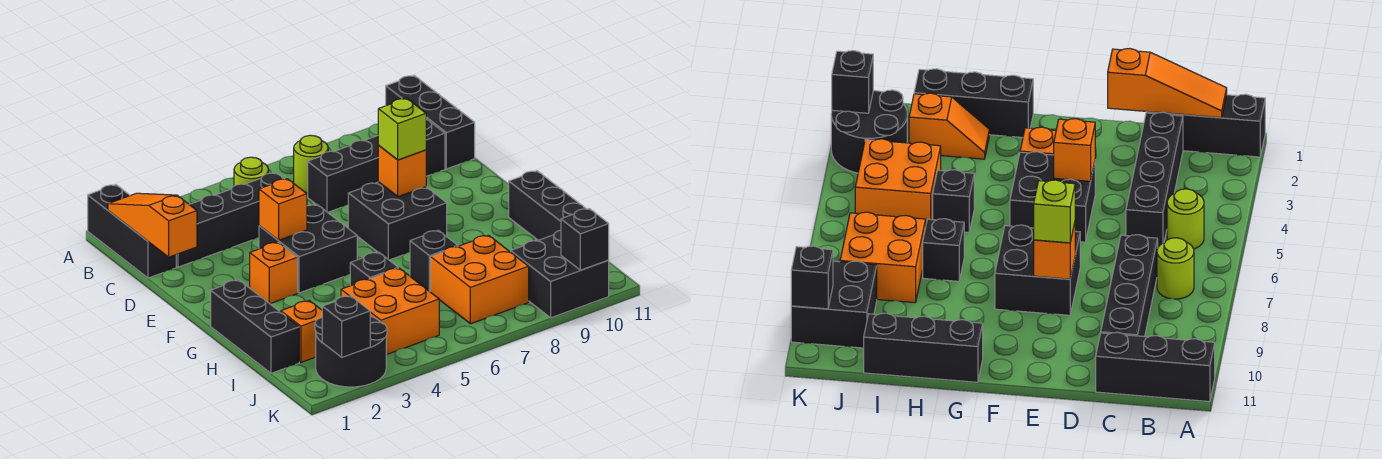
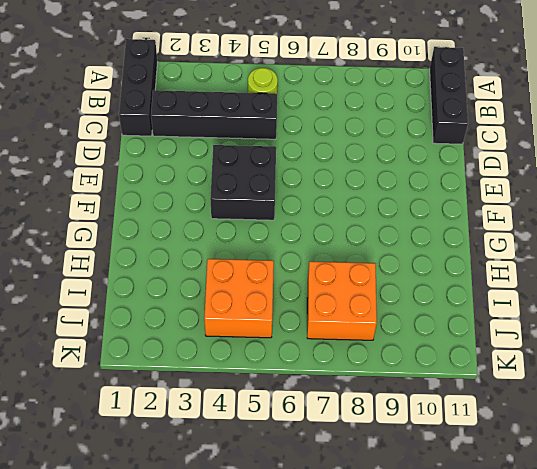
none -> lime 1x1 round brick [294,135,328,193]
none -> black 1x4 brick [308,119,445,212]
none -> black 2x2 brick [348,182,447,260]

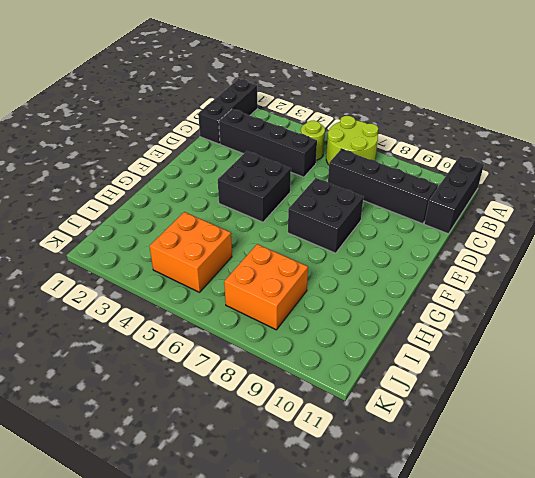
lime 2x2 round brick [326,116,378,165] -> lime 1x1 round brick [294,135,328,193]
none -> orange 1x1 brick [250,242,298,304]
none -> black 1x3 brick [211,280,299,373]
none -> black 1x3 brick [509,171,586,240]

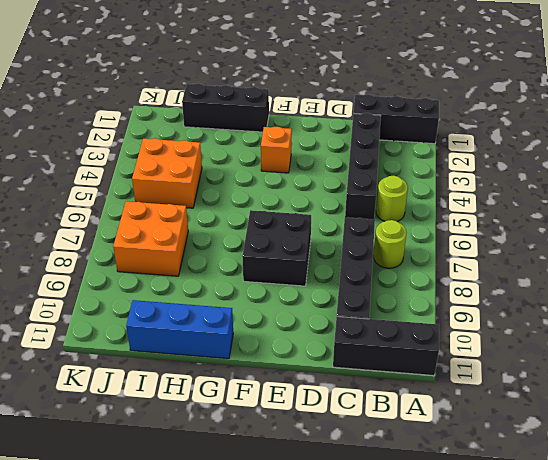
blue 1x3 brick [126,300,233,359] -> black 1x3 brick [509,171,586,240]
none -> black 2x2 brick [259,205,357,293]
none -> orange 1x2 slope [280,301,322,362]
none -> black 1x1 brick [350,252,398,286]

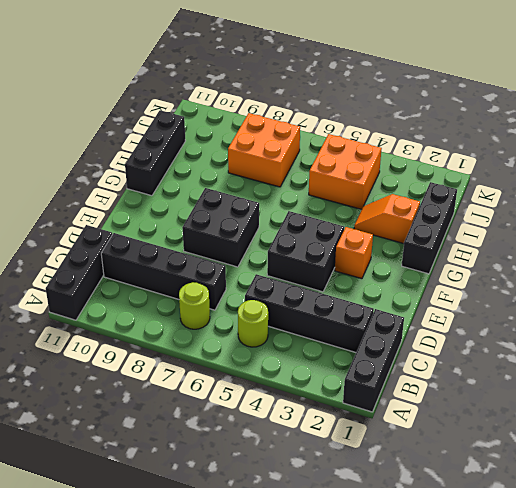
orange 1x2 slope [354,194,420,244] -> orange 1x2 slope turned to [280,301,322,362]
none -> black 1x1 brick [350,252,398,286]
none -> black 1x1 brick [410,230,458,291]
none -> black 2x2 round brick [315,316,387,387]

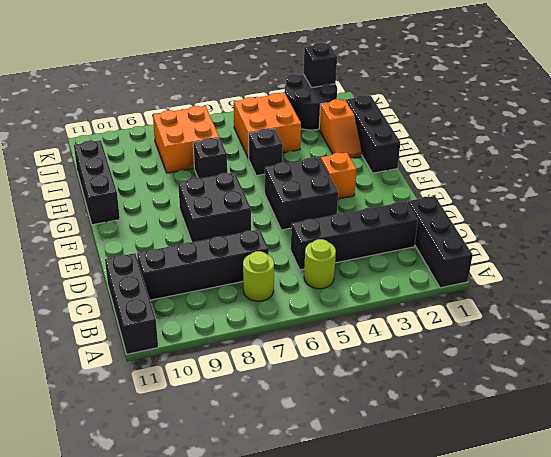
none -> black 2x2 brick [511,230,609,318]
none -> orange 1x3 slope [108,193,197,257]
none -> orange 1x1 brick [259,179,307,240]

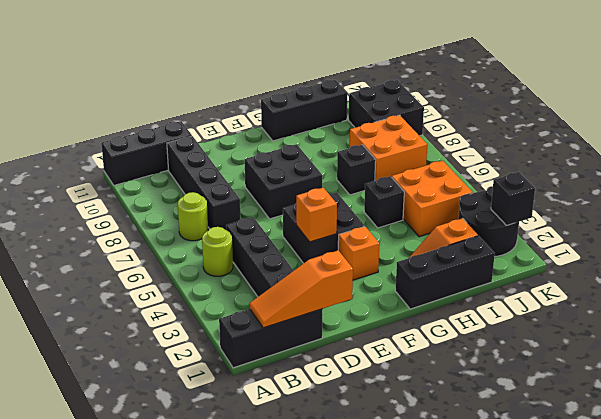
none -> orange 1x1 brick [378,146,426,197]
none -> black 1x1 brick [561,209,609,270]
none -> lime 1x1 brick [378,98,426,160]

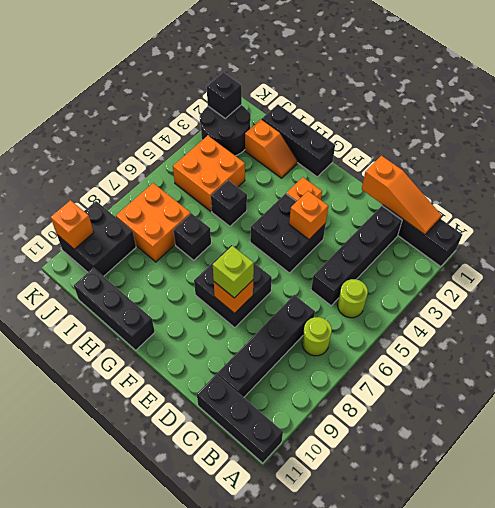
orange 1x1 brick [51,200,94,249] -> black 1x1 brick [561,209,609,270]

